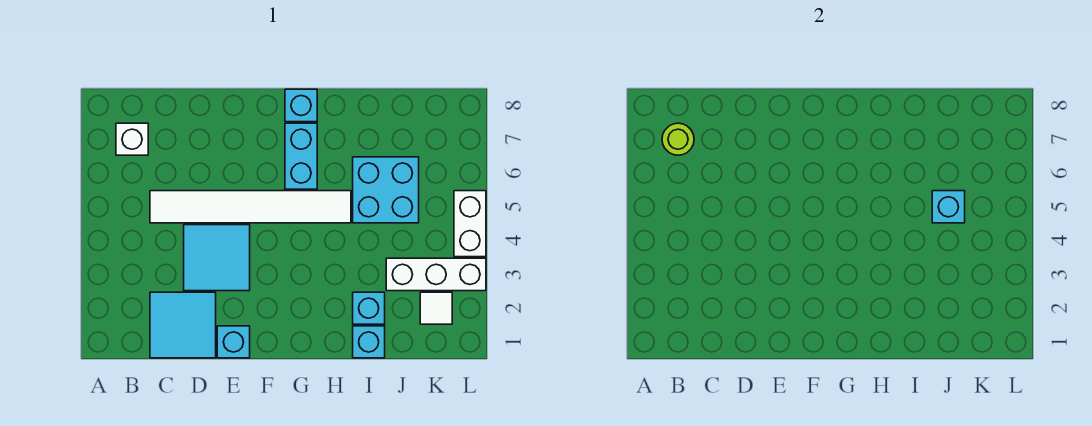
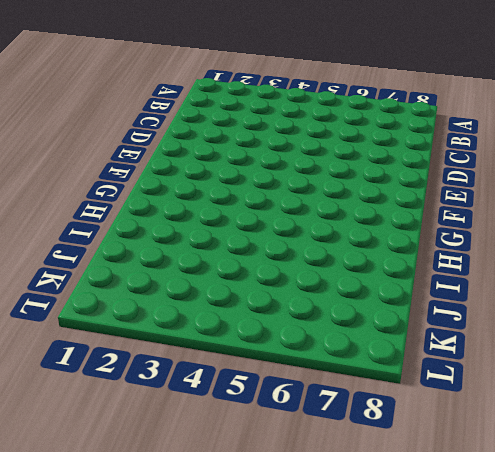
none -> white 1x1 brick [116,123,148,155]
none -> cyan 2x2 tile [150,292,216,358]
none -> white 1x6 tile [150,191,351,223]

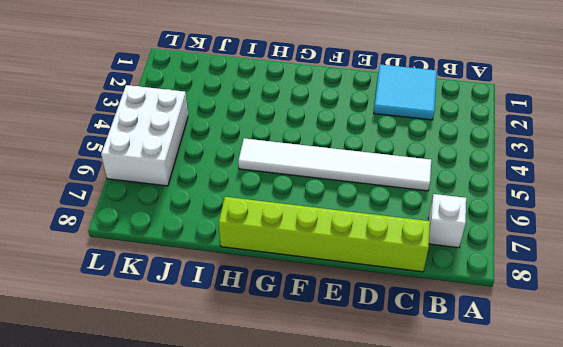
lime 1x6 brick [219,197,430,272] -> cyan 1x1 brick [285,89,317,122]
white 2x3 brick [101,85,188,186] -> white 1x2 brick [454,191,486,257]
none -> cyan 2x2 tile [184,225,250,291]
none -> cyan 1x1 brick [217,326,250,358]
none -> cyan 1x2 brick [285,123,317,189]

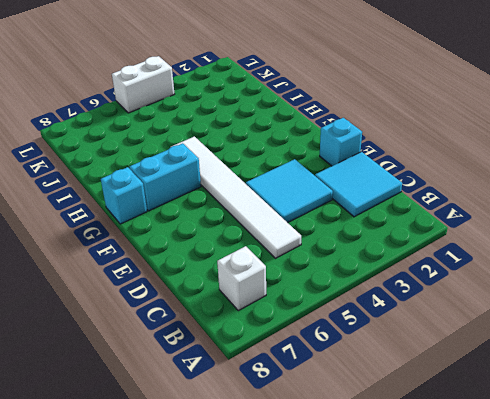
none -> cyan 1x1 brick [353,326,385,358]
none -> cyan 1x1 brick [353,292,385,324]
none -> cyan 2x2 brick [353,157,419,223]

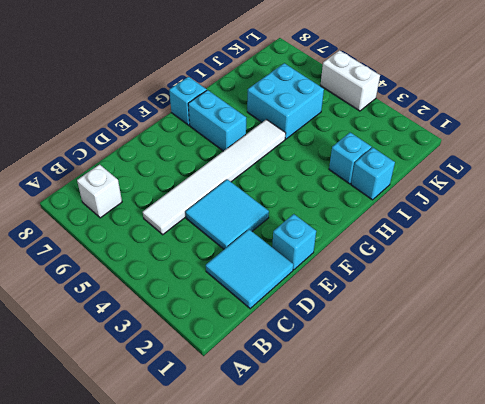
none -> white 1x3 brick [386,258,486,291]
none -> white 1x1 tile [420,292,452,324]
none -> lime 1x1 round brick [662,123,694,155]

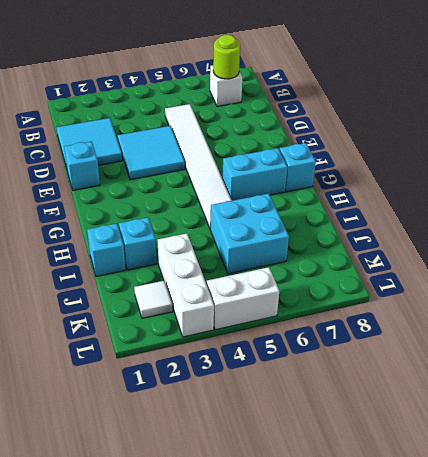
none -> cyan 1x1 brick [932,191,965,223]

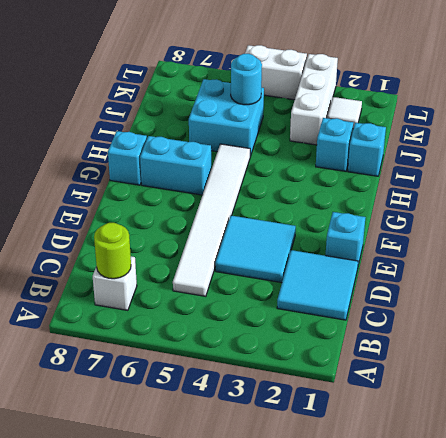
cyan 1x1 round brick [231,54,262,105] -> cyan 1x1 brick [932,191,965,223]

